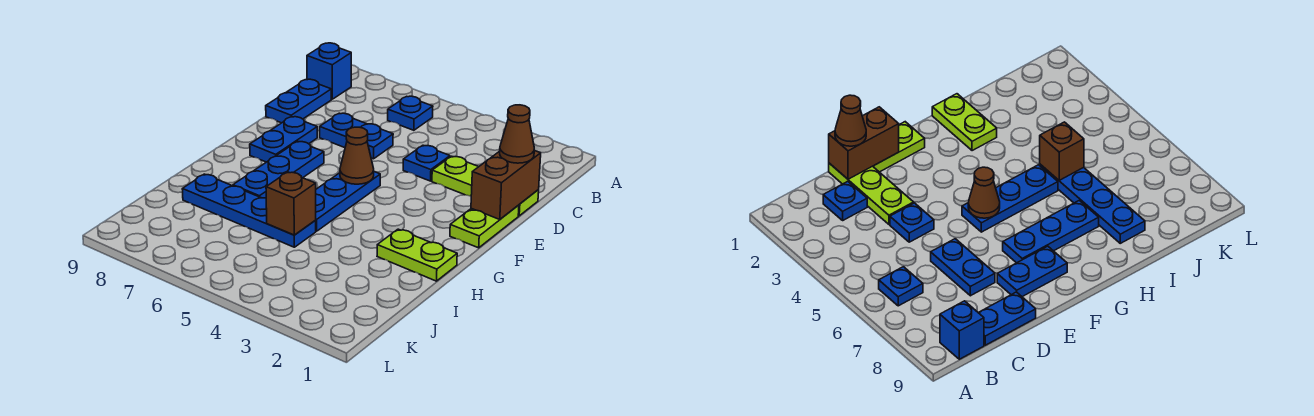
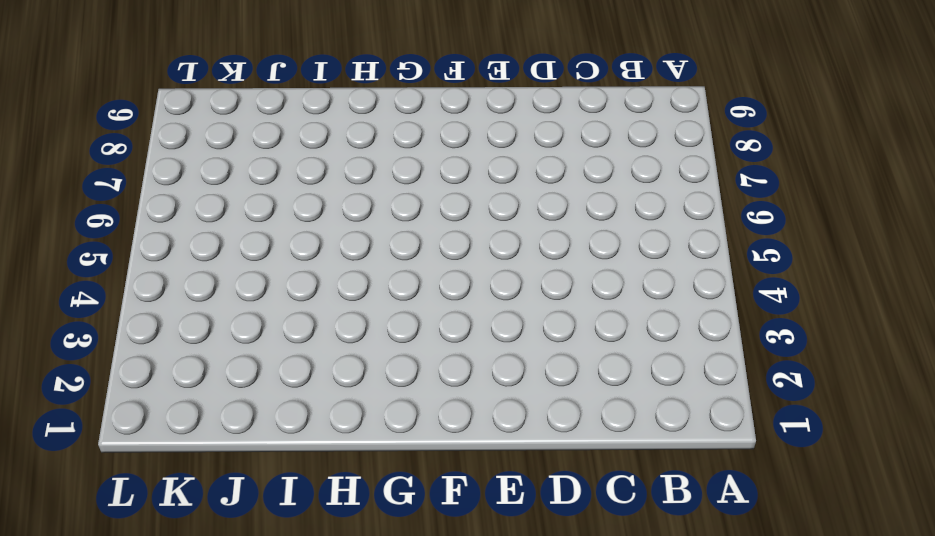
none -> blue 1x1 plate [388,96,433,130]
none -> blue 1x1 brick [307,43,351,99]
none -> blue 1x1 plate [823,181,867,220]

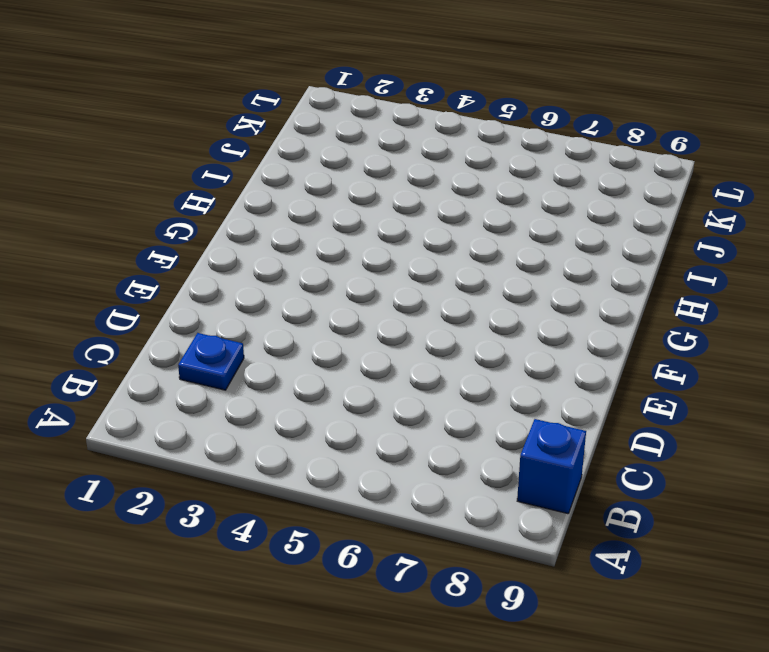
none -> blue 1x1 plate [388,96,433,130]
none -> blue 1x2 plate [266,79,331,123]
none -> lime 1x3 plate [432,156,539,216]

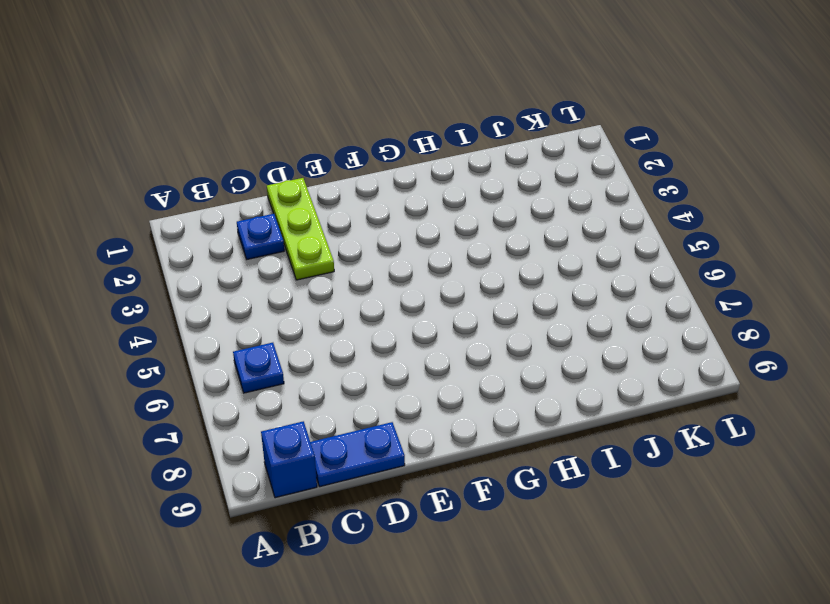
none -> blue 1x1 plate [403,145,450,181]
none -> blue 1x2 plate [320,113,393,159]
none -> lime 1x2 plate [450,205,519,248]

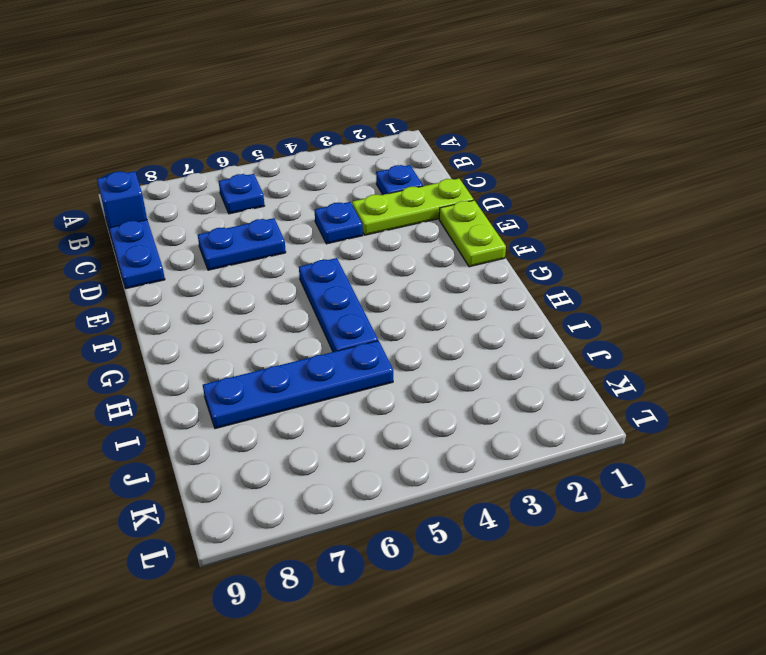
none -> blue 1x2 plate [250,117,317,162]
none -> blue 1x3 plate [233,141,324,198]
none -> lime 1x2 plate [377,229,457,281]

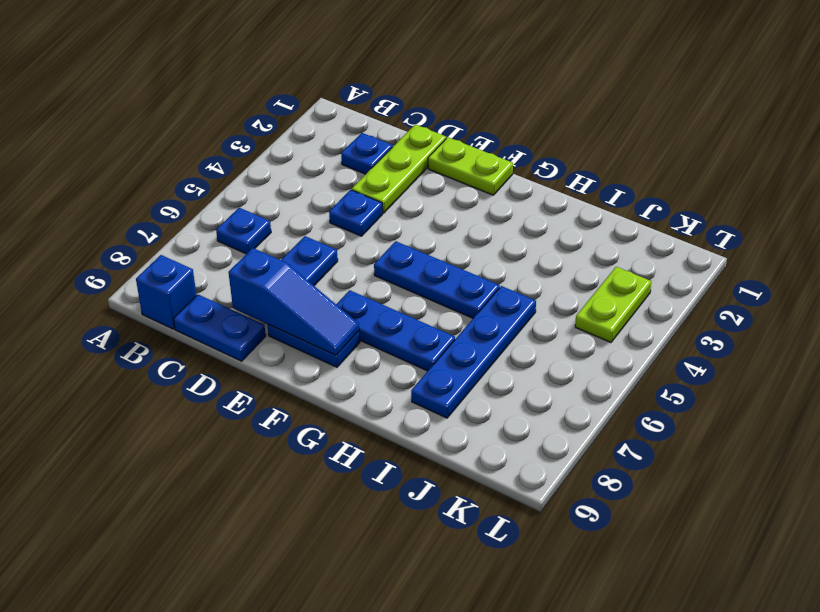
blue 1x3 slope [228,248,359,355] -> none
lime 1x2 plate [575,267,651,342] -> lime 1x2 plate moved to [377,229,457,281]
none -> brown 1x2 brick [471,150,541,219]
none -> brown 1x1 cone [340,127,374,184]
none -> brown 1x1 brick [266,172,316,235]

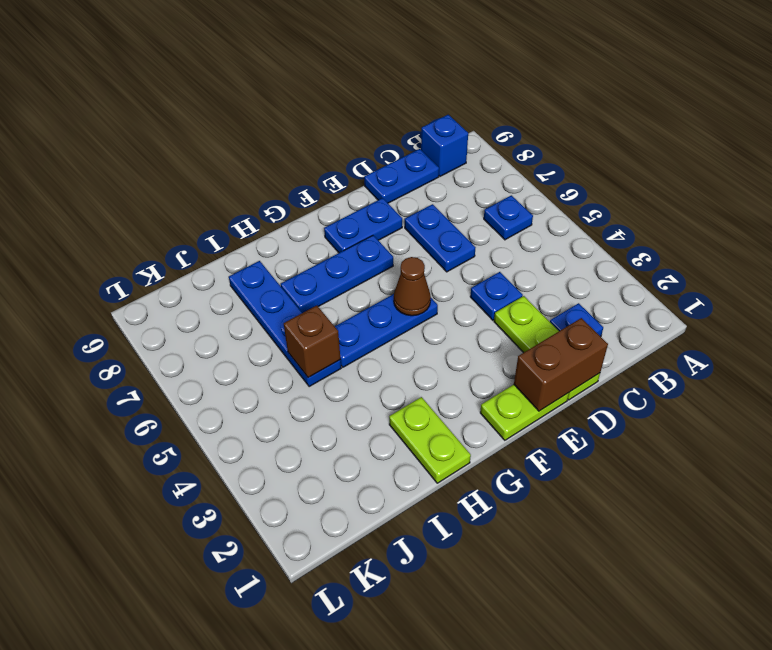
none -> brown 1x1 cone [500,105,534,163]

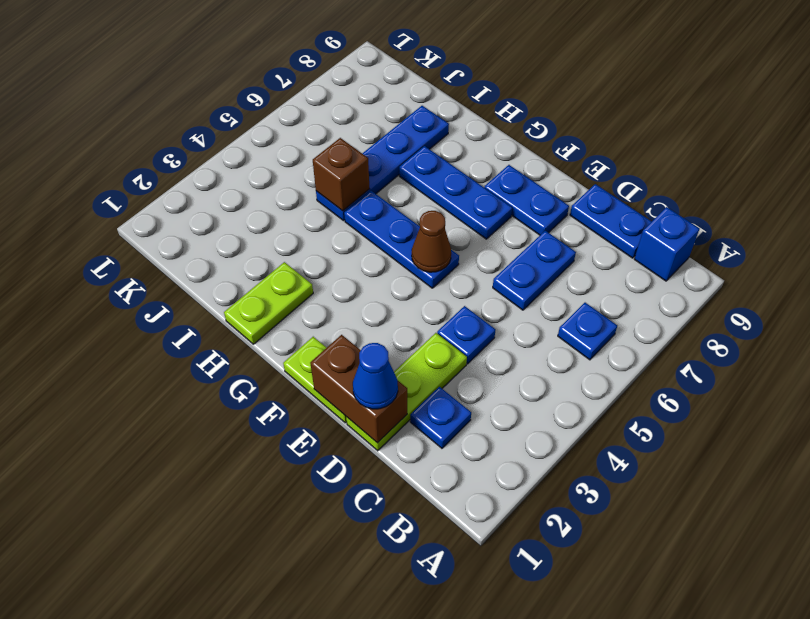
blue 1x1 cone [353,343,398,409] -> brown 1x1 cone [500,105,534,163]

